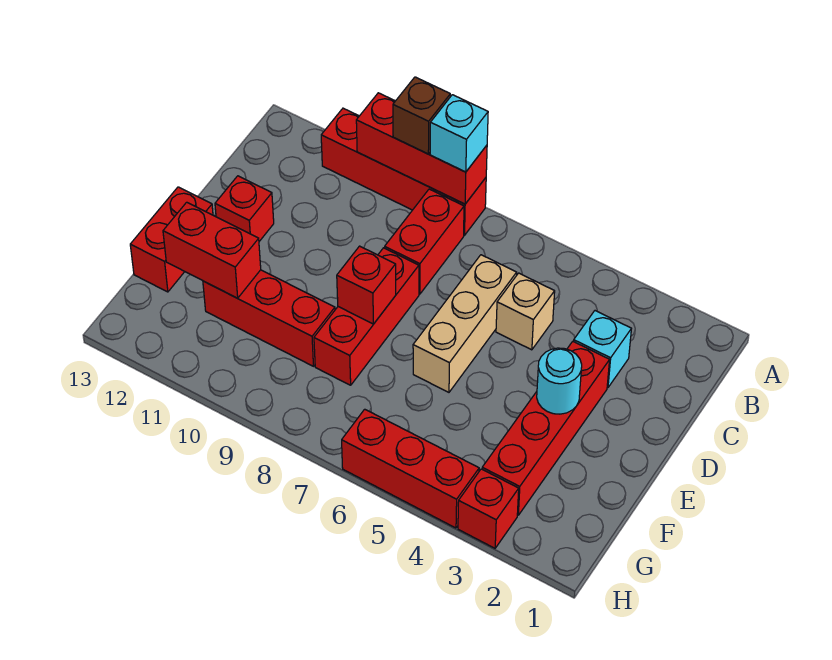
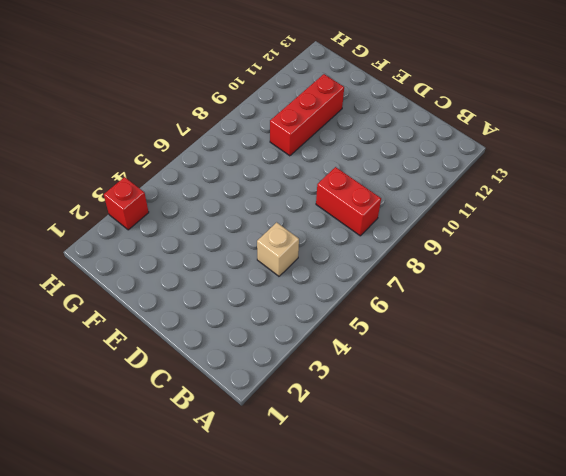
none -> red 1x4 brick [321,108,486,235]
none -> cyan 1x1 brick [574,311,631,388]
none -> tan 1x3 brick [413,255,517,392]

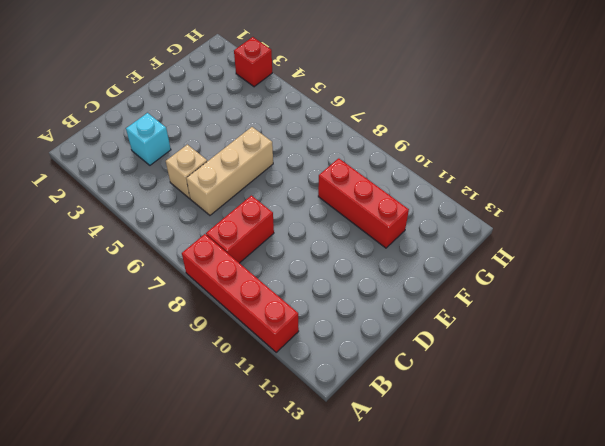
none -> red 1x4 brick [482,341,610,515]
none -> red 1x3 brick [314,248,419,385]
none -> red 1x1 brick [215,176,274,241]

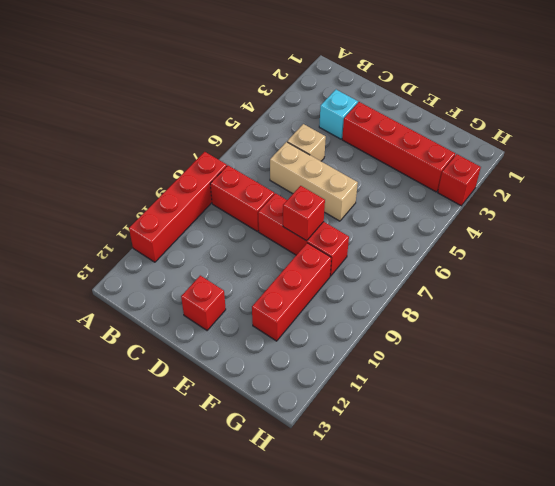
none -> red 1x2 brick [130,187,213,292]
none -> red 1x3 brick [342,409,479,528]
none -> red 1x3 brick [356,93,487,204]

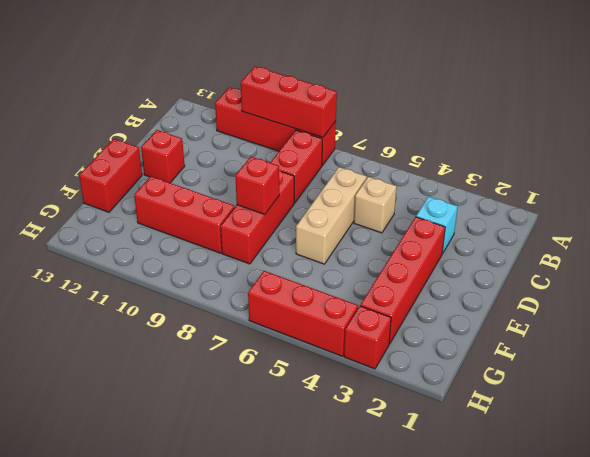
none -> cyan 1x1 round brick [537,348,582,414]
none -> red 1x2 brick [163,202,261,298]
none -> cyan 1x1 brick [430,95,488,172]

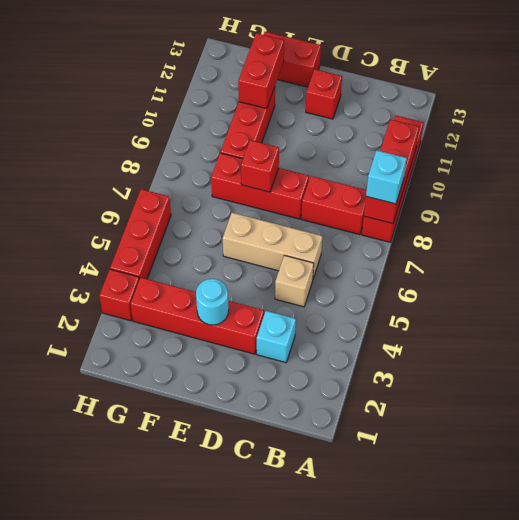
none -> brown 1x1 brick [393,77,450,154]

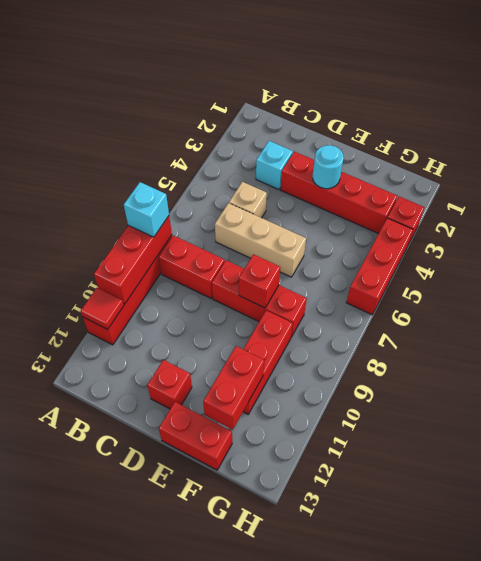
red 1x1 tile [80,288,124,329] -> none
none -> brown 1x1 brick [393,77,450,154]

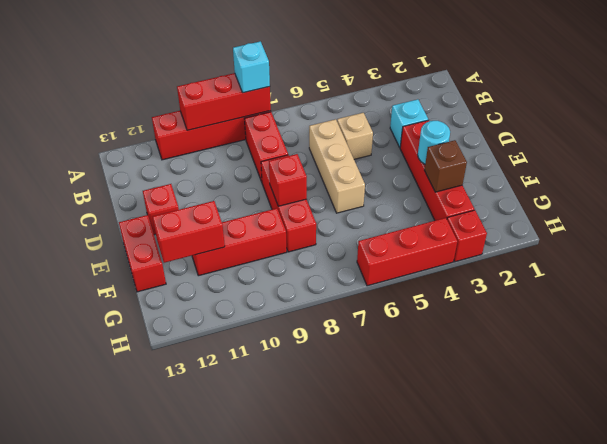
brown 1x1 brick [424,140,467,192] -> brown 1x1 brick moved to [393,77,450,154]

